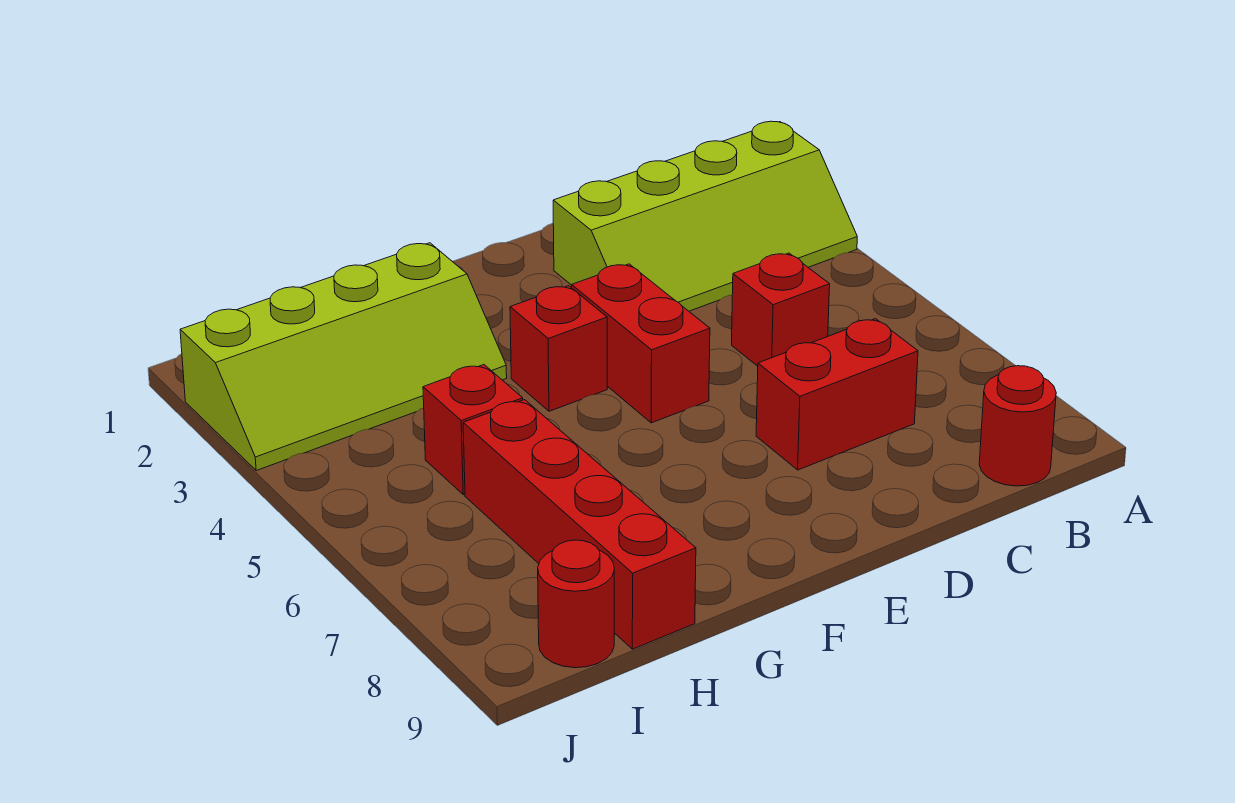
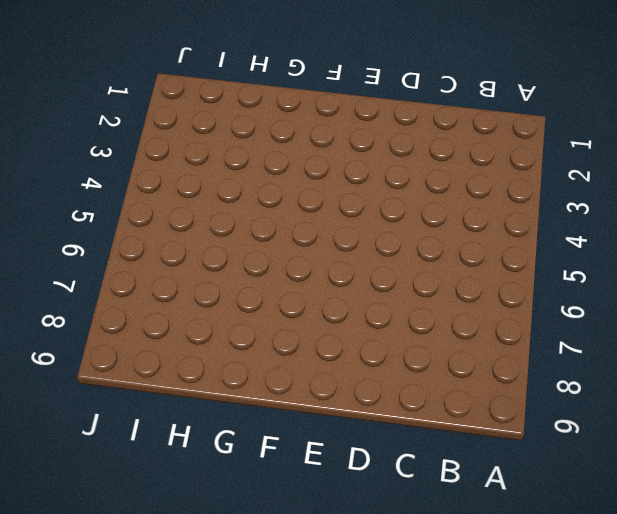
none -> lime 2x4 slope [553,121,857,311]
none -> red 1x1 round brick [979,366,1056,486]

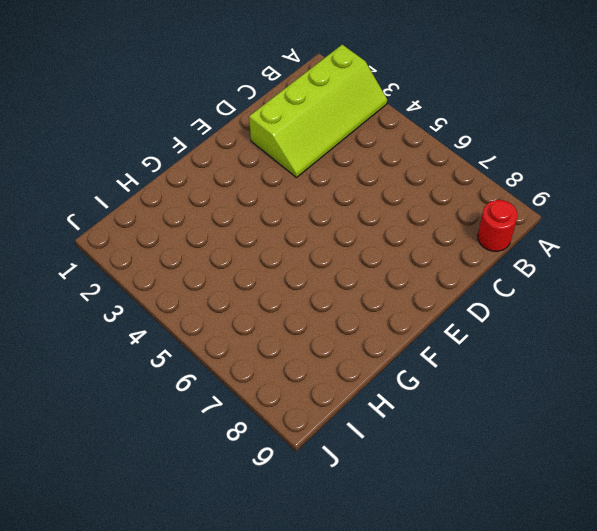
none -> red 1x1 brick [732,253,830,366]
none -> red 1x2 brick [756,319,918,470]

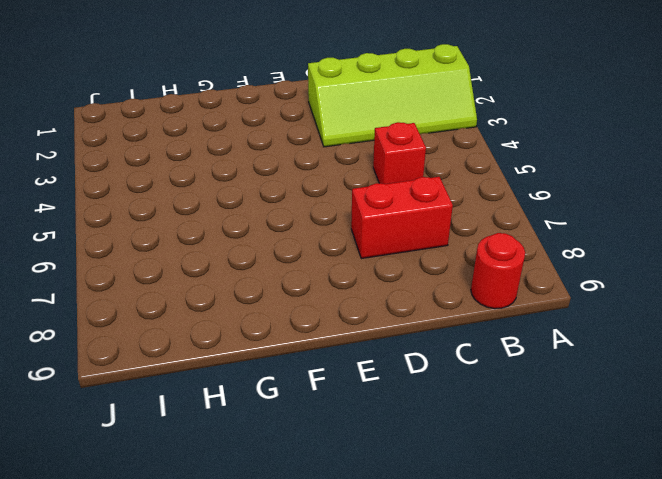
none -> red 1x2 brick [572,264,710,423]
none -> red 1x1 brick [510,286,607,411]

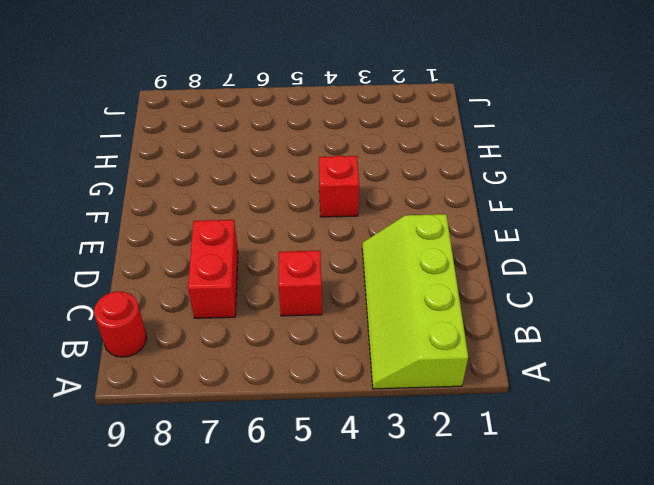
none -> red 1x2 brick [572,264,710,423]
none -> lime 2x4 slope [180,243,507,471]

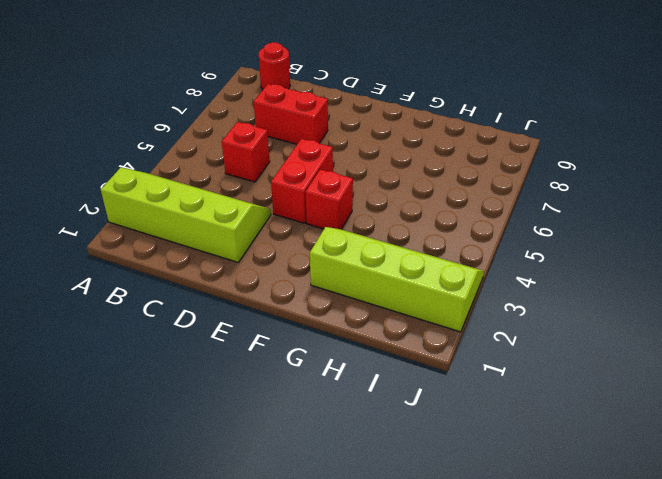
none -> red 1x1 brick [423,365,523,495]
none -> red 1x4 brick [463,400,696,649]

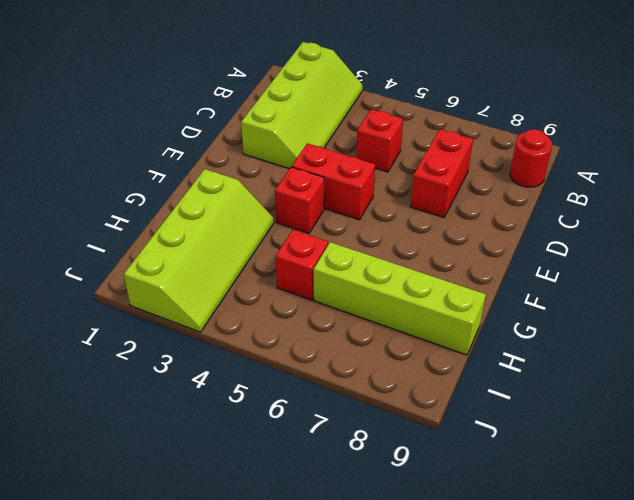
lime 1x4 brick [314,242,486,355] -> red 1x4 brick [463,400,696,649]
none -> red 1x1 round brick [538,540,614,668]

